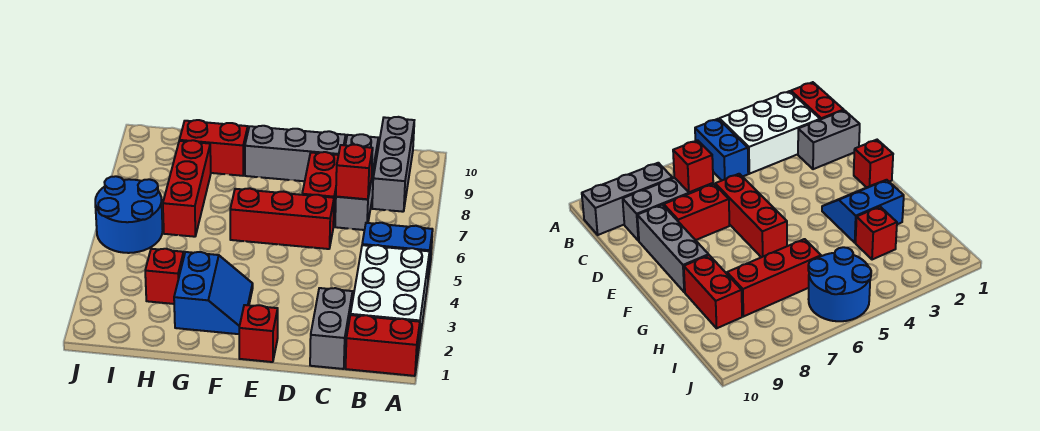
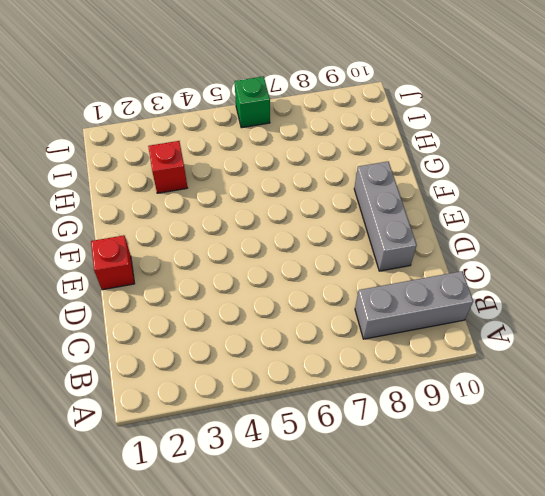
green 1x1 brick [235,76,270,128] -> blue 2x2 round brick [95,176,163,253]
none -> red 1x2 brick [346,315,420,376]
none -> white 2x3 brick [350,245,430,349]
none -> blue 1x2 brick [362,223,433,277]

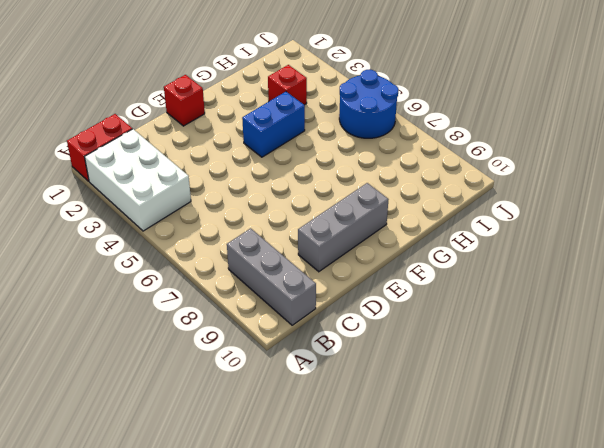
blue 1x2 brick [242,92,305,157] -> blue 1x2 brick moved to [362,223,433,277]
none -> grey 1x2 brick [310,288,353,369]
none -> grey 1x3 brick [335,134,378,230]
none -> red 1x3 brick [230,188,334,249]

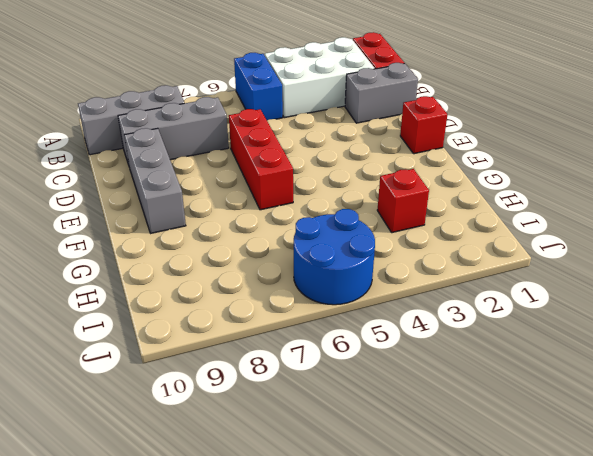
none -> red 1x2 brick [302,152,338,227]
none -> blue 2x2 slope [174,252,253,334]
none -> red 1x2 brick [179,120,248,176]

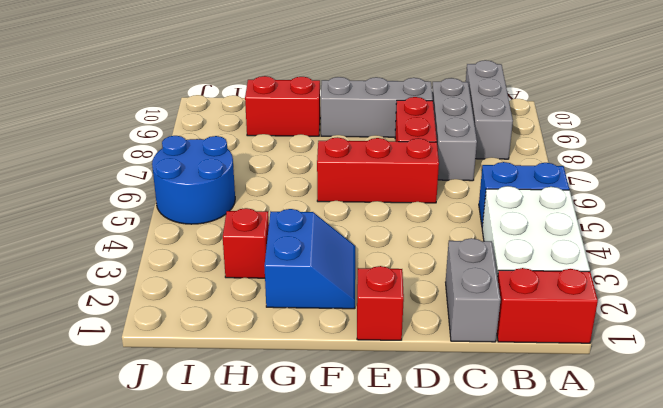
none -> red 1x3 brick [163,140,211,237]
none -> red 1x1 brick [336,145,373,199]

